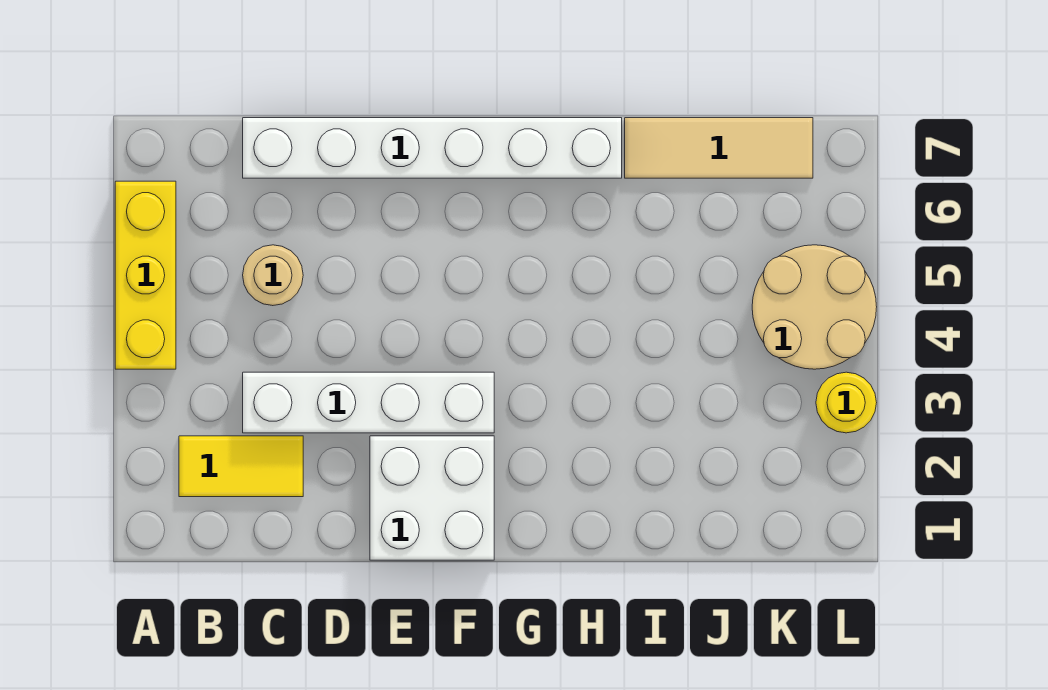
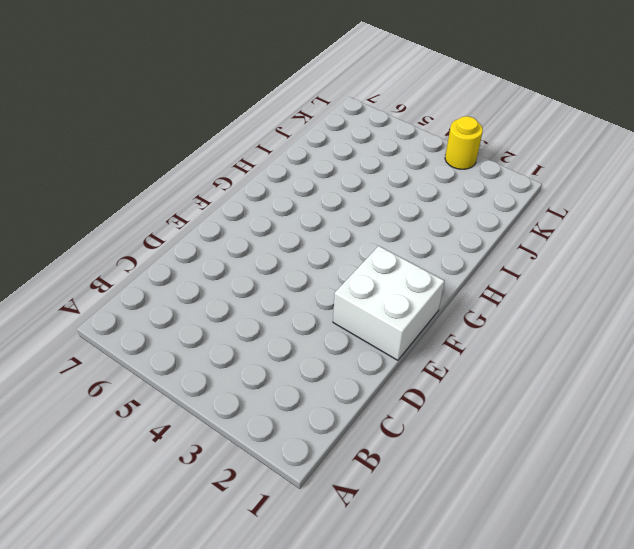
none -> yellow 1x3 brick [115,181,176,369]
none -> yellow 1x2 tile [179,436,303,497]

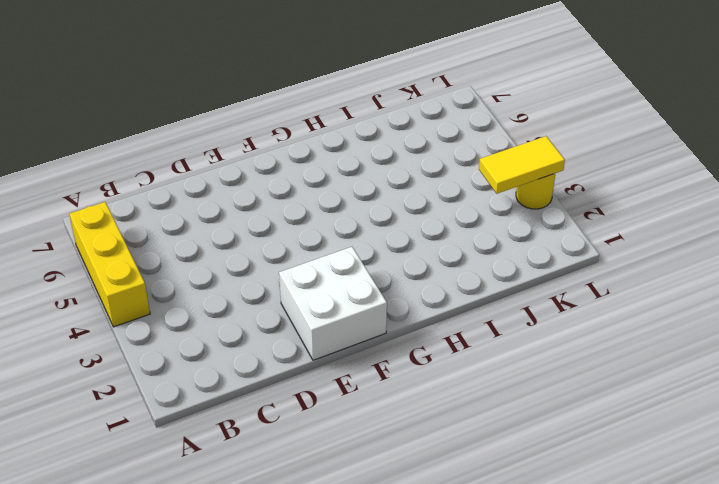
yellow 1x2 tile [479,136,565,194] -> yellow 1x2 tile moved to [179,436,303,497]
none -> white 1x4 brick [243,372,494,433]
none -> tan 1x1 round brick [243,245,303,306]

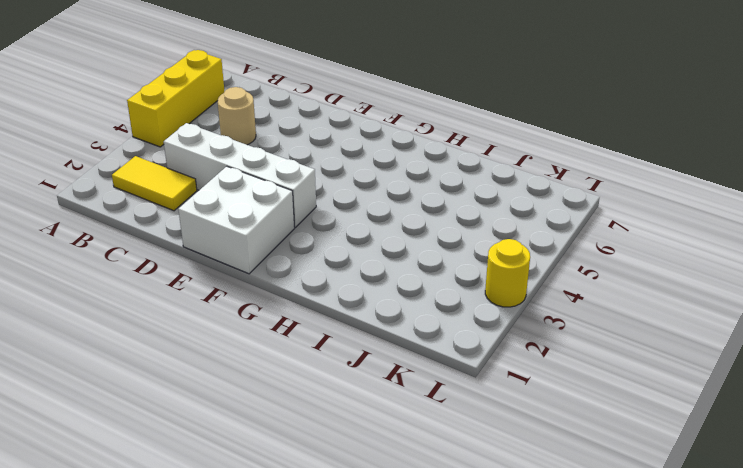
none -> white 1x6 brick [243,118,622,178]
none -> tan 1x3 tile [625,118,813,178]

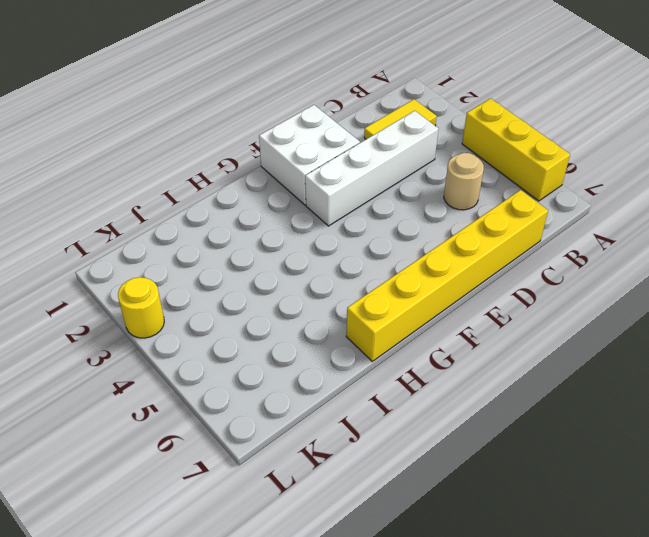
yellow 1x6 brick [346,190,548,361] -> white 1x6 brick [243,118,622,178]
none -> tan 1x3 tile [625,118,813,178]
none -> tan 2x2 round brick [752,245,877,369]

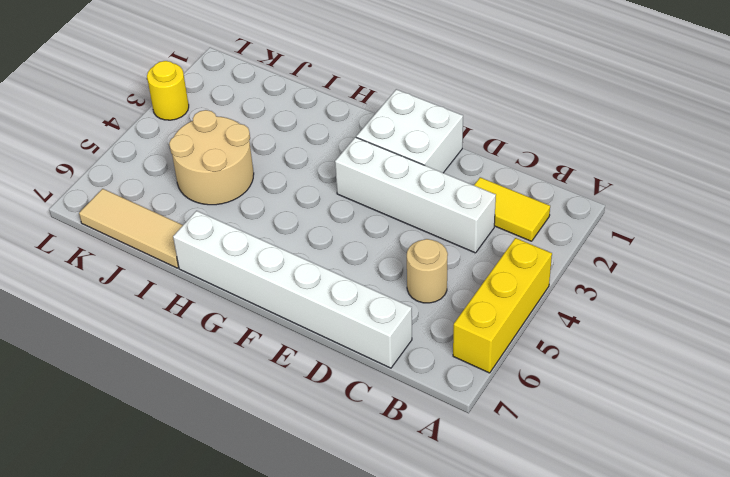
tan 2x2 round brick [169,110,254,205] -> tan 2x2 round brick moved to [752,245,877,369]

